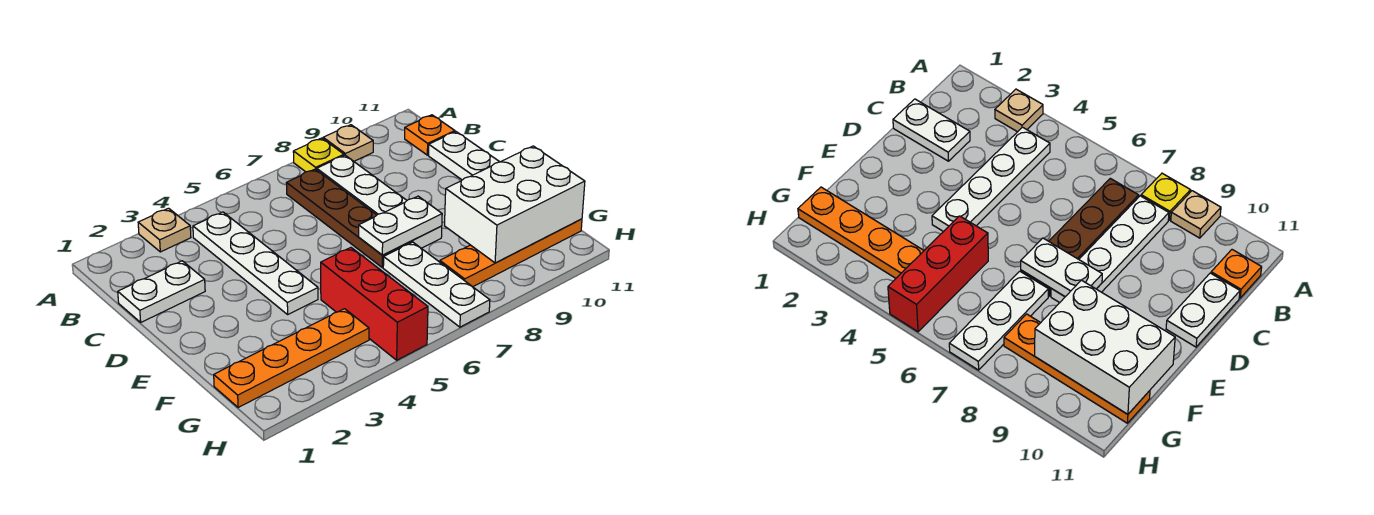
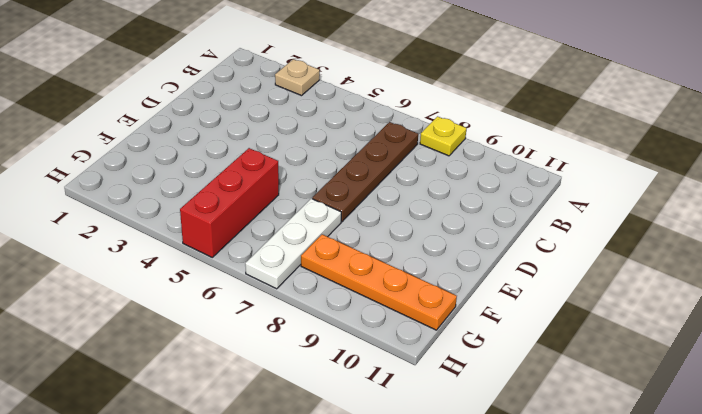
none -> tan 1x1 plate [323,125,373,161]
none -> white 1x4 plate [193,212,318,314]
none -> white 1x4 plate [317,155,442,248]

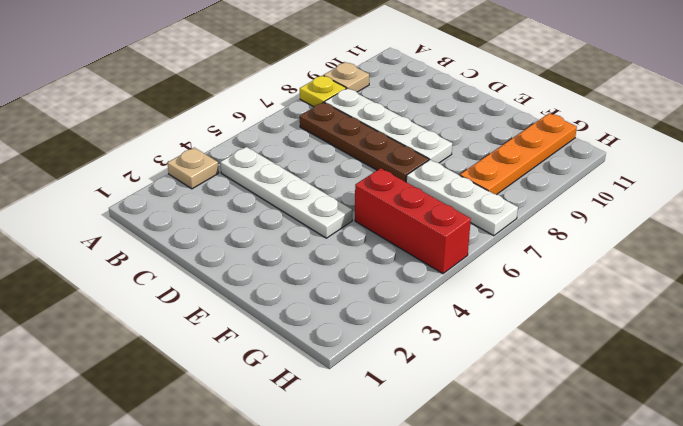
none -> orange 1x1 plate [405,115,455,155]
none -> white 1x2 plate [118,261,205,322]
none -> white 1x2 plate [429,132,499,180]

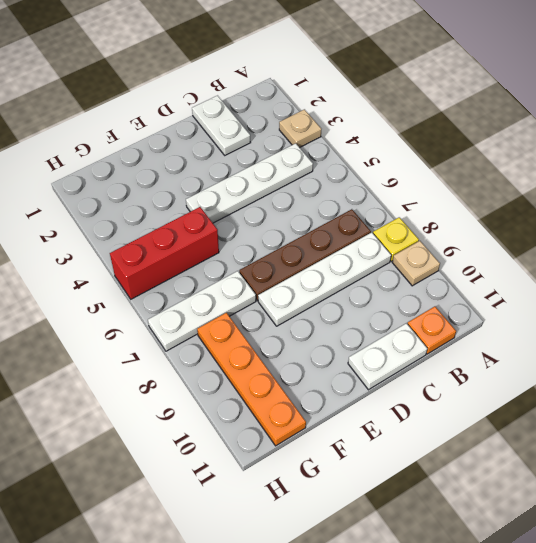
none -> orange 1x4 plate [214,309,369,408]
none -> white 1x2 plate [359,196,442,255]
none -> white 2x3 brick [445,146,585,263]

